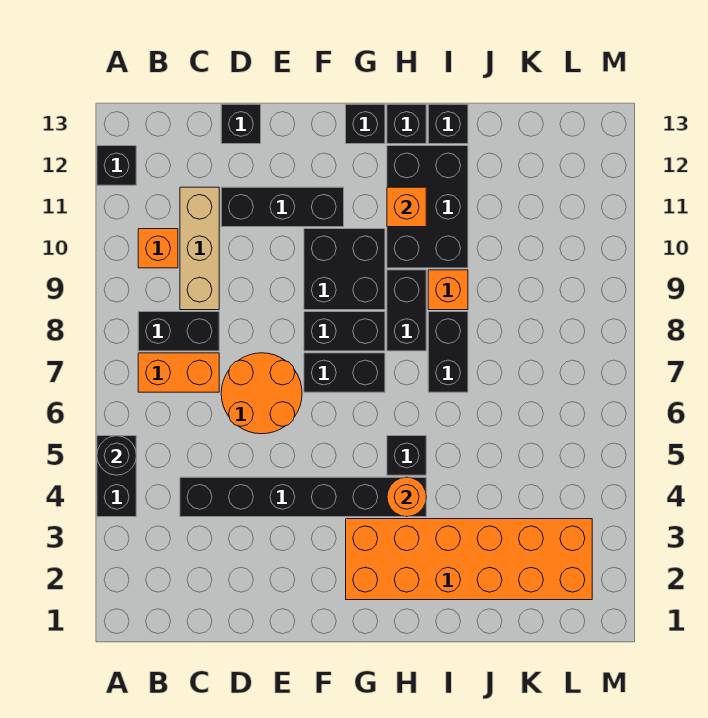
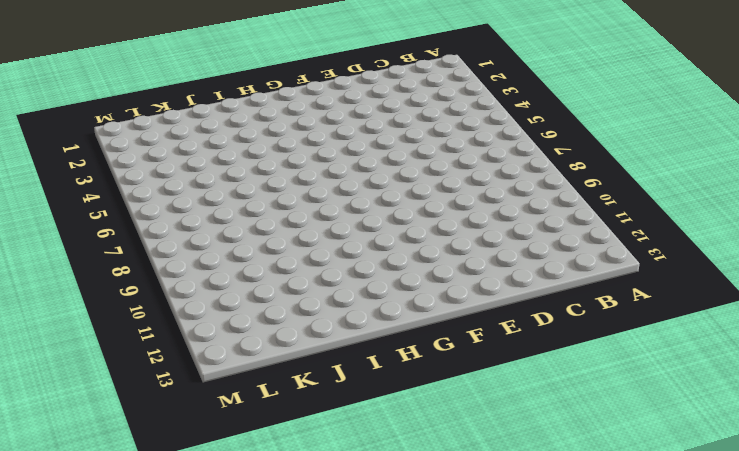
none -> black 1x2 brick [97,436,136,517]
none -> black 1x1 brick [97,146,136,185]
none -> orange 1x2 brick [138,353,219,392]

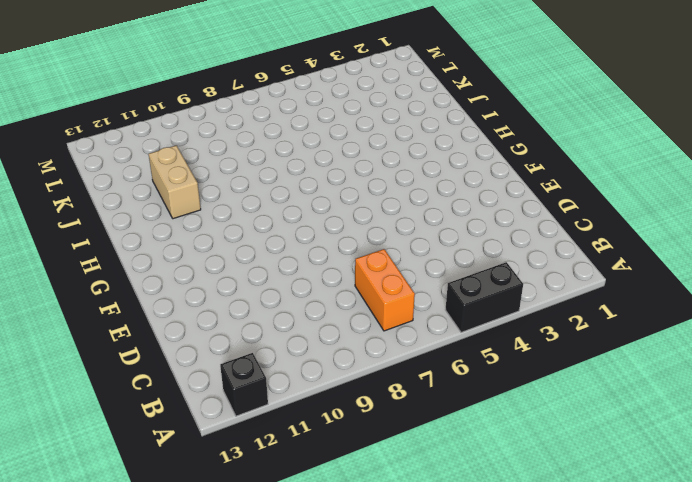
tan 1x2 brick [148,145,201,219] -> black 2x3 brick [387,146,468,268]
none -> black 1x2 brick [138,312,219,351]
none -> orange 1x1 brick [138,229,178,268]
none -> black 1x6 brick [180,477,426,517]

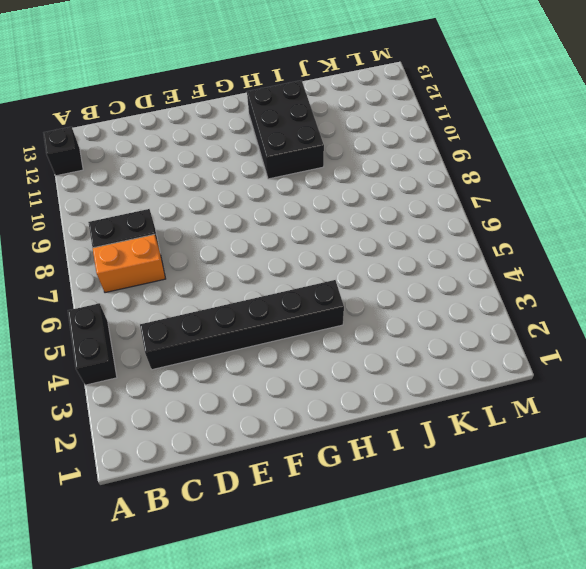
none -> orange 1x1 brick [138,229,178,268]
none -> tan 1x3 brick [180,187,219,310]
none -> orange 2x2 round brick [221,353,302,434]

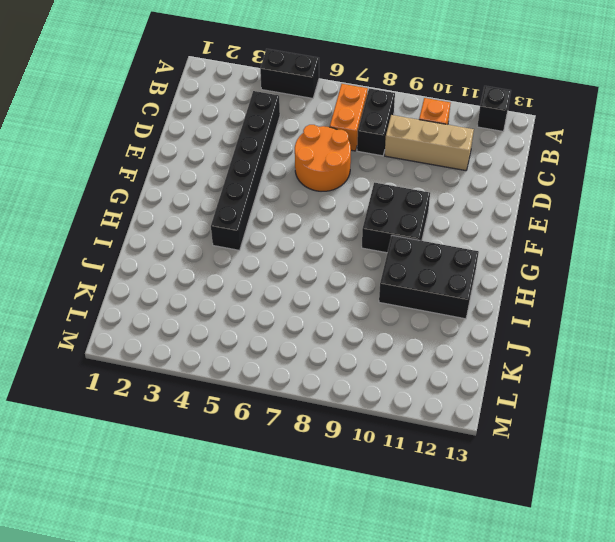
none -> black 1x3 brick [221,187,344,227]
none -> black 1x1 brick [221,104,261,144]
none -> black 1x2 brick [304,353,385,392]

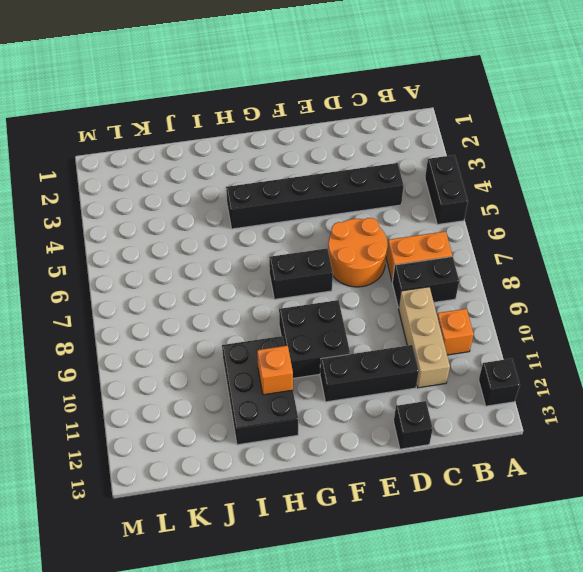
none -> black 1x2 brick [304,312,385,351]
none -> orange 2x6 brick [346,519,592,600]
none -> black 1x1 brick [346,104,385,144]

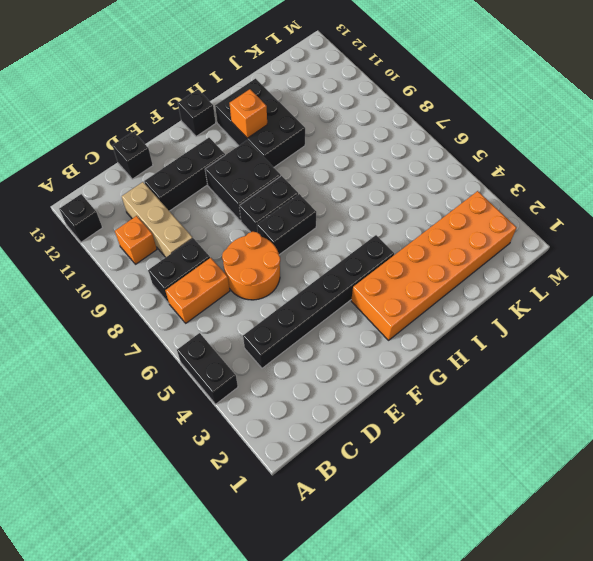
none -> black 1x1 brick [387,436,426,475]
none -> black 1x2 brick [387,270,426,351]
none -> black 1x1 brick [387,104,426,144]

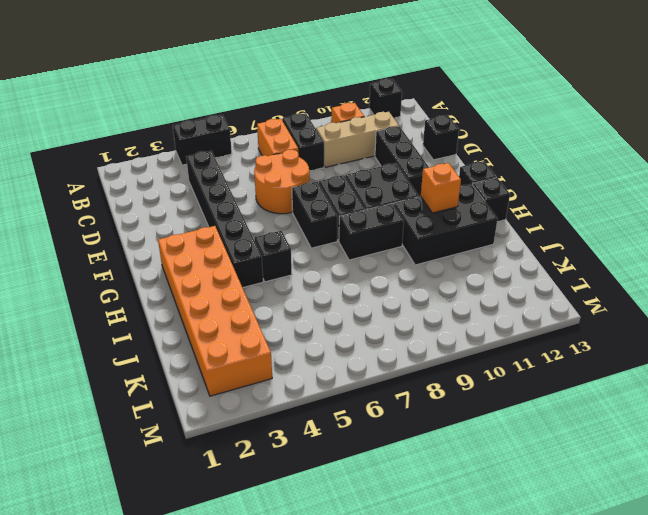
none -> black 1x2 brick [428,312,468,392]
none -> orange 1x1 brick [428,270,468,310]
none -> black 1x1 brick [428,104,468,144]

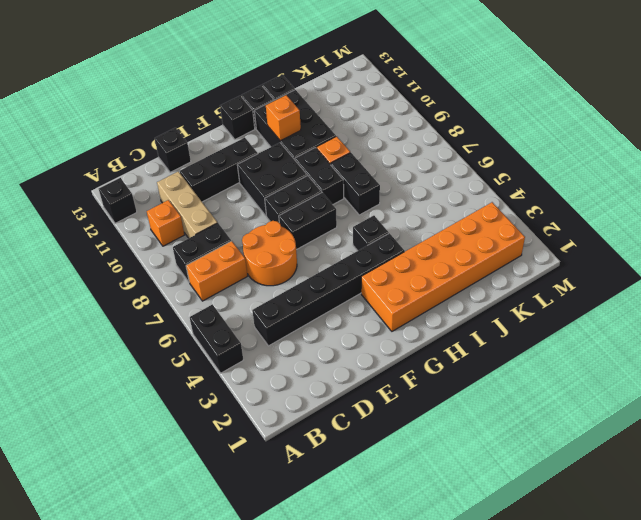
none -> black 1x1 round brick [97,436,136,475]
none -> orange 1x1 round brick [387,477,426,517]

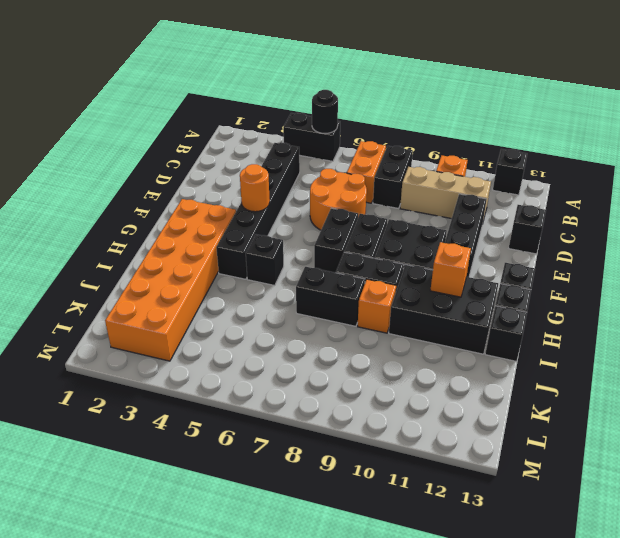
orange 1x1 round brick [240,164,270,212] -> orange 1x1 round brick moved to [387,477,426,517]

